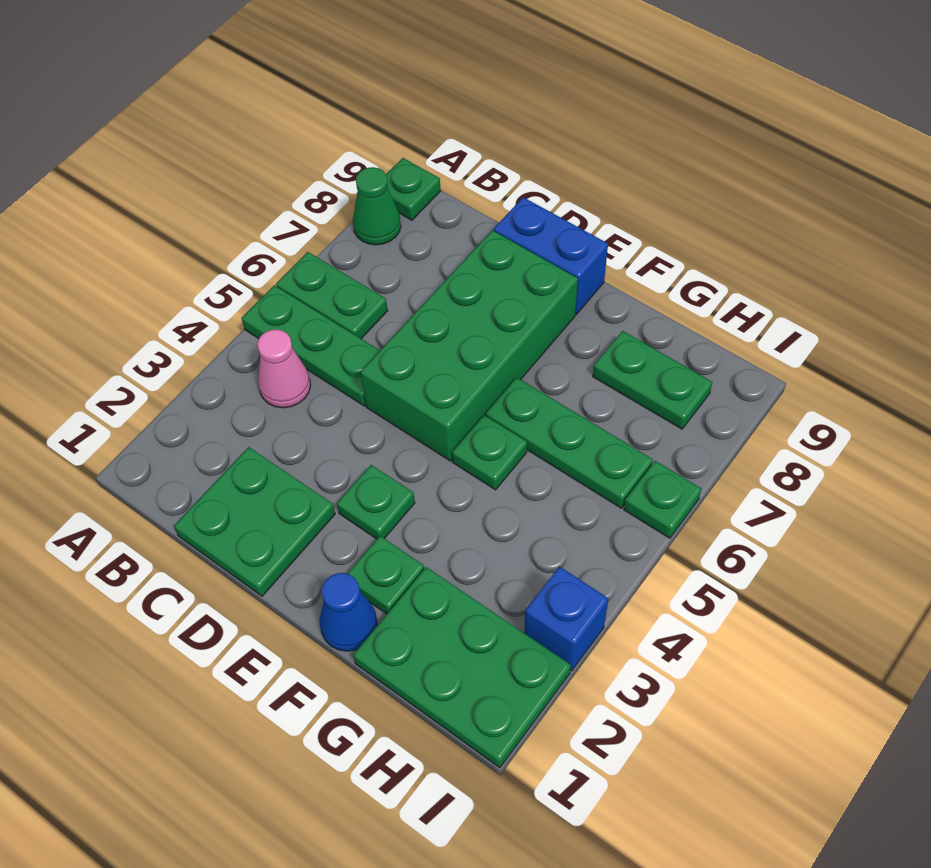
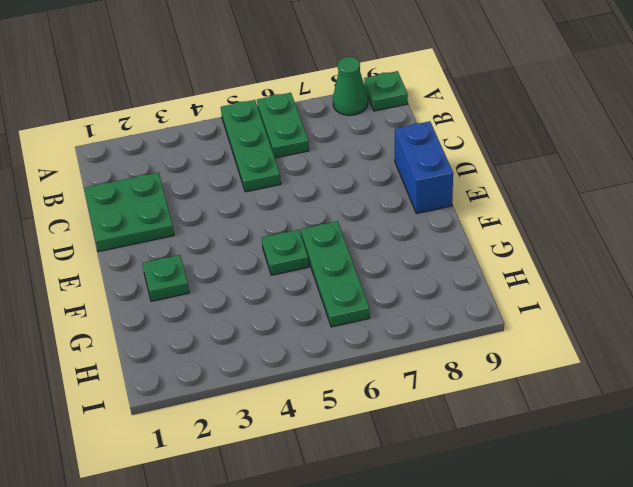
none -> pink 1x1 cone [257,330,311,408]
none -> green 2x4 brick [360,230,578,461]
none -> green 1x1 plate [337,465,415,539]

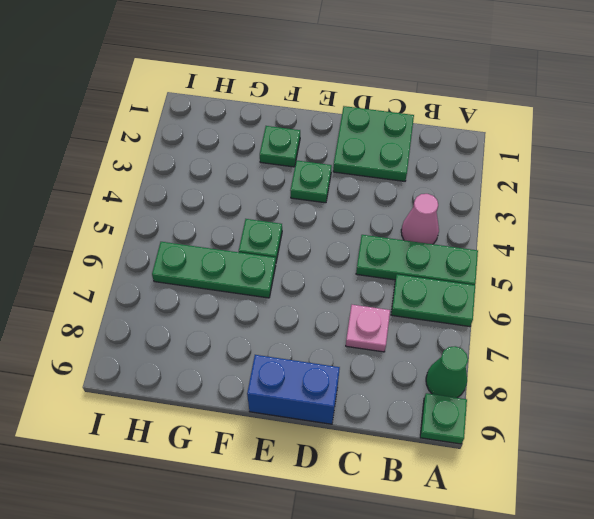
pink 1x1 plate [346,305,390,352] -> none
none -> green 2x4 brick [360,230,578,461]
none -> blue 1x1 cone [319,573,377,651]
none -> green 2x3 plate [353,567,571,768]

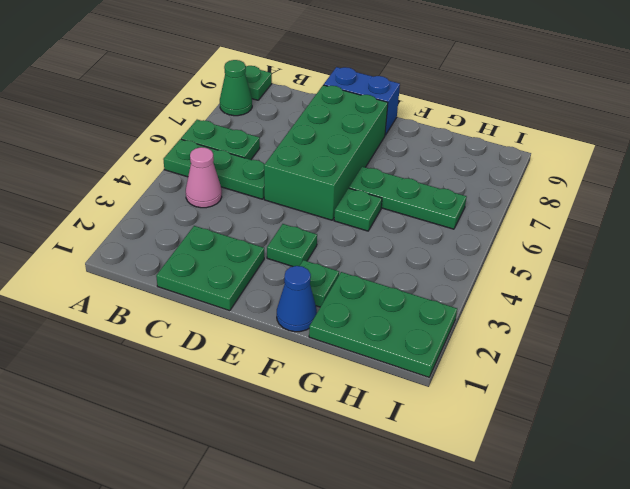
none -> green 1x2 plate [593,331,712,429]
none -> blue 1x1 brick [524,567,609,671]
none -> green 1x1 plate [624,461,701,538]

